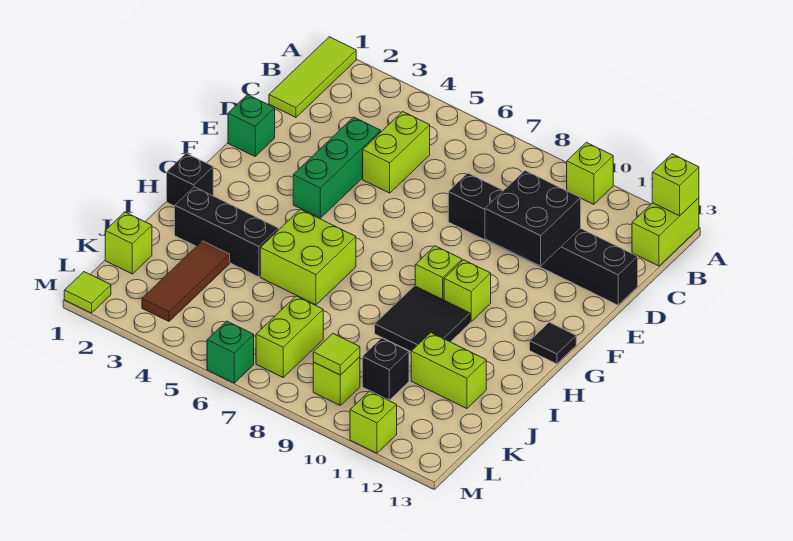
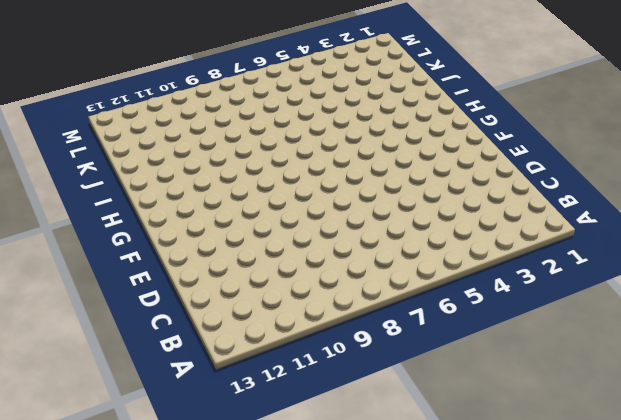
none -> lime 1x3 tile [269,37,356,117]
none -> lime 1x1 brick [567,142,613,204]
none -> lime 1x2 brick [632,198,699,266]

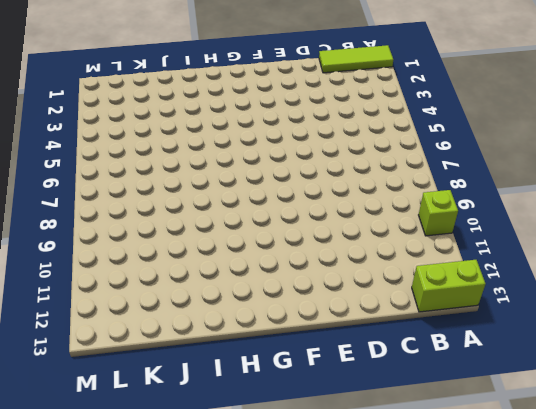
none -> lime 1x2 brick [363,112,430,193]
none -> green 1x3 brick [293,117,381,218]
none -> black 1x6 brick [448,173,638,305]

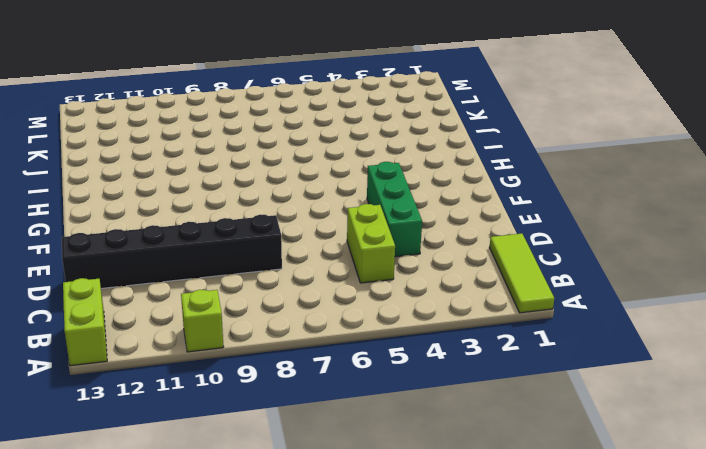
none -> green 1x1 brick [228,95,275,156]
none -> lime 1x1 brick [415,246,462,300]
none -> lime 1x1 brick [444,260,491,322]

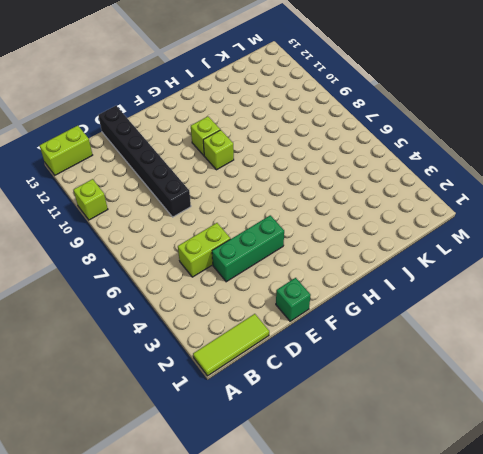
none -> black 1x1 tile [530,322,576,364]
none -> black 1x1 brick [167,153,213,206]
none -> lime 2x2 brick [260,209,356,305]

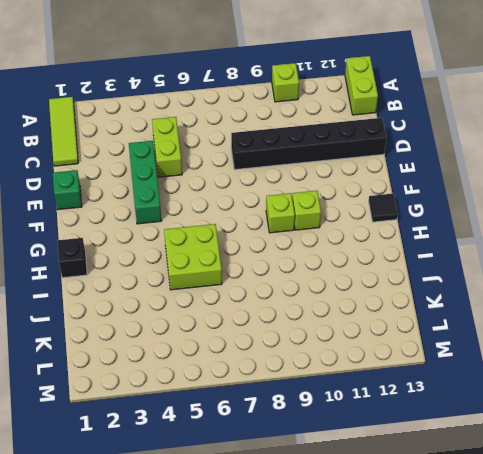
none -> black 2x2 tile [375,286,470,351]
none -> black 1x3 brick [175,187,279,277]
none -> brown 1x3 tile [142,241,230,321]

